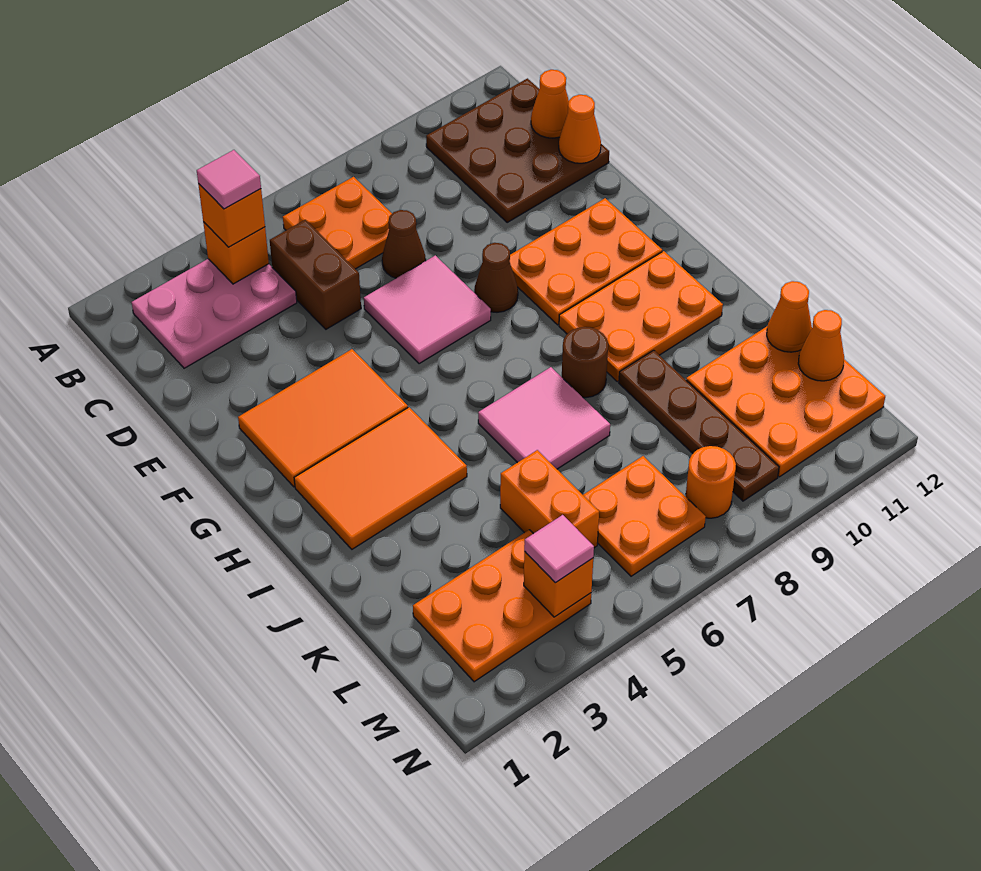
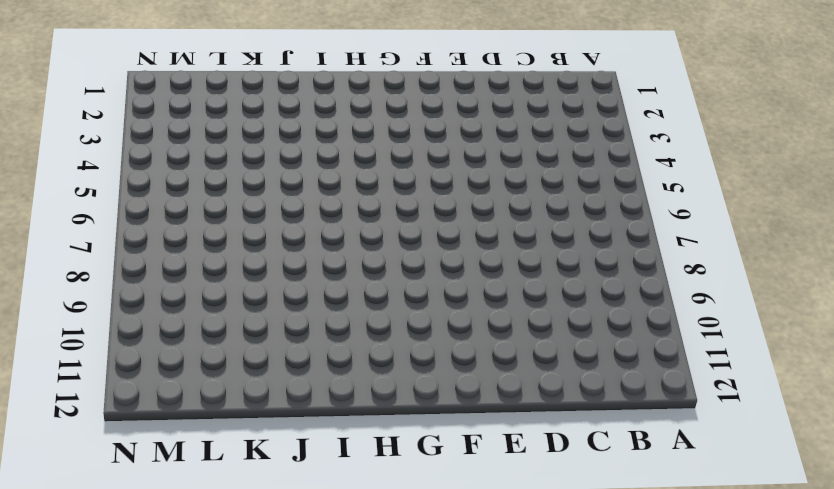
none -> pink 2x3 plate [132,259,297,368]
none -> orange 2x2 plate [283,177,392,269]
none -> brown 3x3 plate [426,78,609,223]

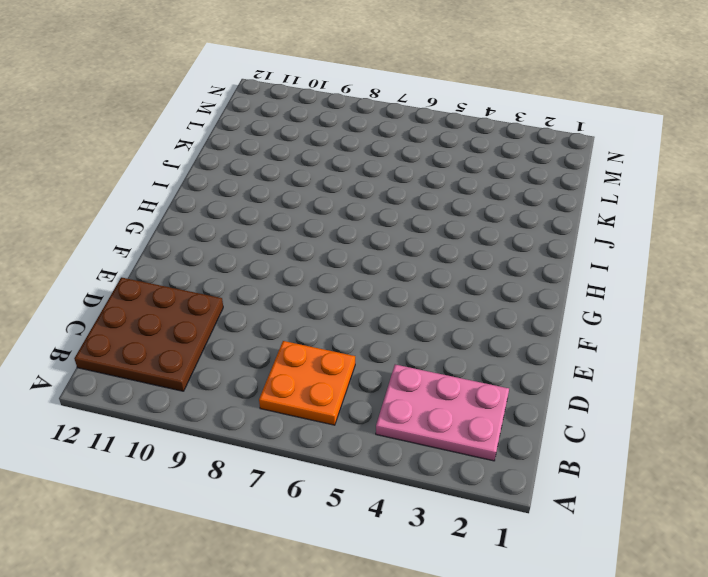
none -> brown 1x2 brick [270,220,361,329]
none -> brown 1x1 cone [382,210,426,278]
none -> pink 2x2 tile [364,255,491,364]

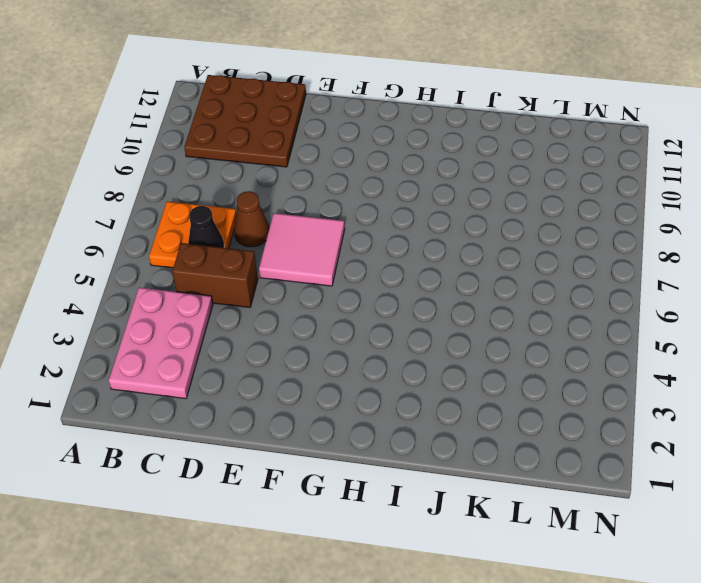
black 1x1 cone [188,206,224,248] -> none
none -> orange 2x3 tile [238,349,408,487]
none -> brown 1x1 cone [474,243,518,312]
none -> orange 2x3 plate [510,198,662,325]

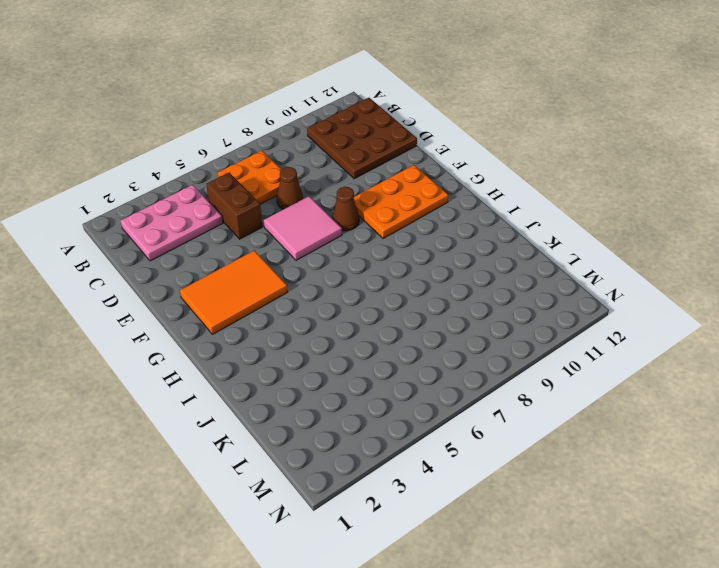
none -> orange 2x3 tile [294,407,467,549]
none -> orange 2x3 plate [559,251,723,382]
none -> pink 2x2 tile [478,367,610,469]

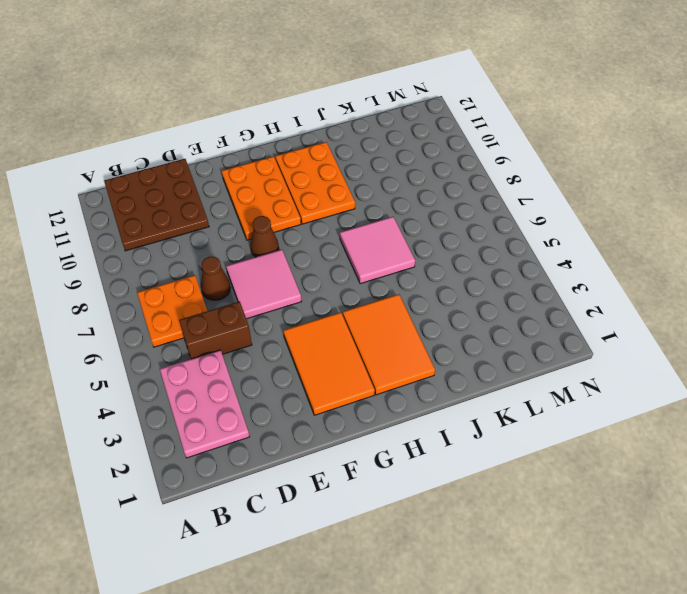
none -> brown 1x1 round brick [562,327,608,398]
none -> brown 1x4 plate [619,350,779,501]
none -> orange 1x2 brick [500,450,599,548]

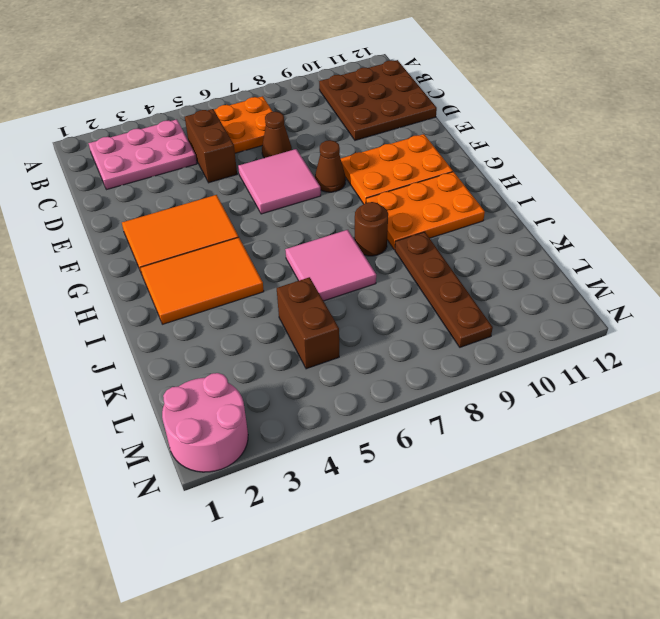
brown 1x2 brick [277,277,339,369] -> orange 1x2 brick [500,450,599,548]
pink 2x2 round brick [162,373,248,472] -> orange 2x3 plate [413,530,591,682]
none -> orange 3x3 plate [686,326,885,477]
none -> orange 2x2 plate [583,456,706,576]
none -> orange 1x1 round brick [686,446,736,518]

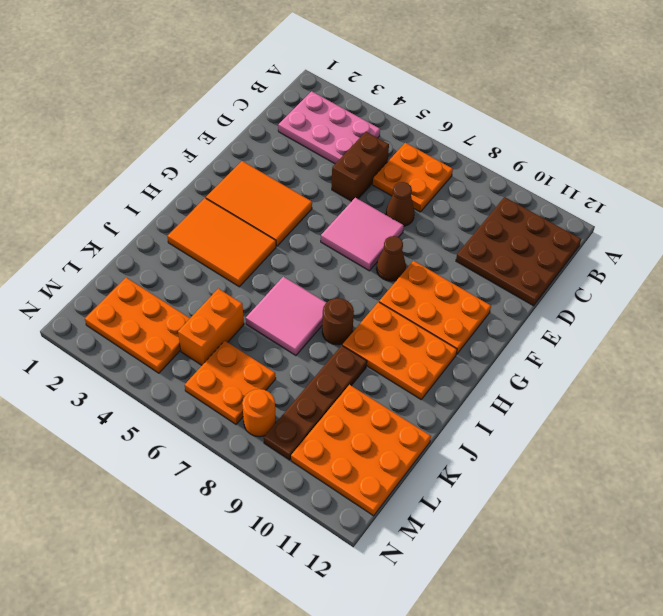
none -> orange 1x1 brick [203,222,269,284]
none -> orange 1x1 cone [531,70,569,138]
none -> orange 1x1 cone [559,95,601,163]

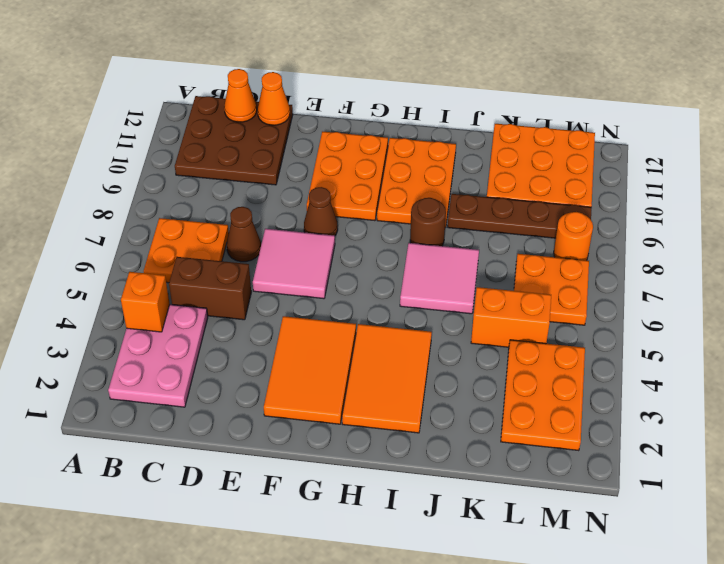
none -> orange 1x1 cone [767,281,812,352]
none -> orange 1x1 cone [798,310,844,381]
none -> orange 1x1 brick [524,552,593,617]

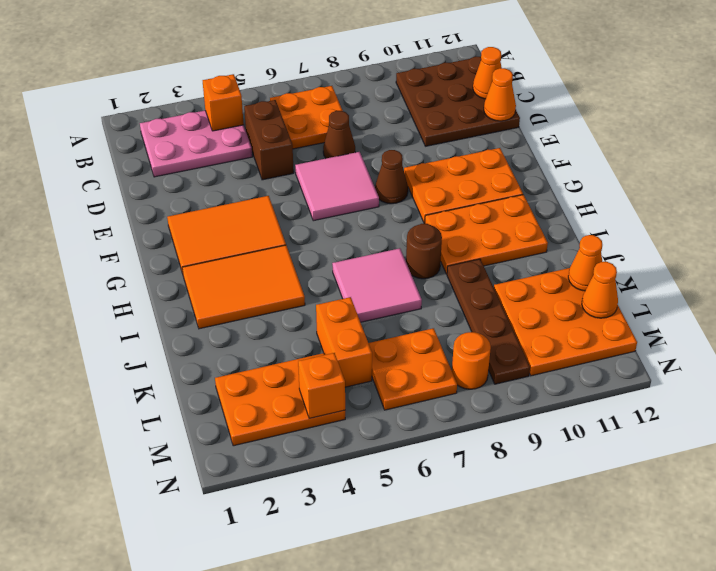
none -> orange 1x1 brick [198,184,265,247]
none -> pink 1x1 tile [524,515,594,583]
none -> pink 1x1 tile [197,150,261,209]

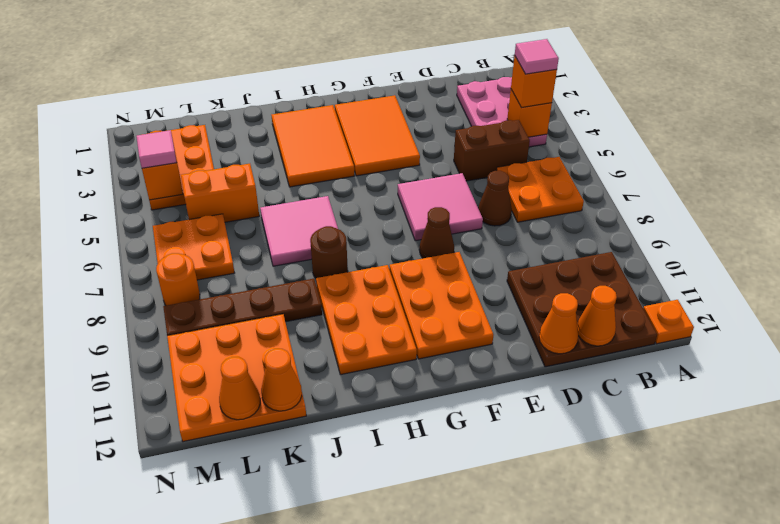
orange 1x1 plate [643,300,694,344] -> none

